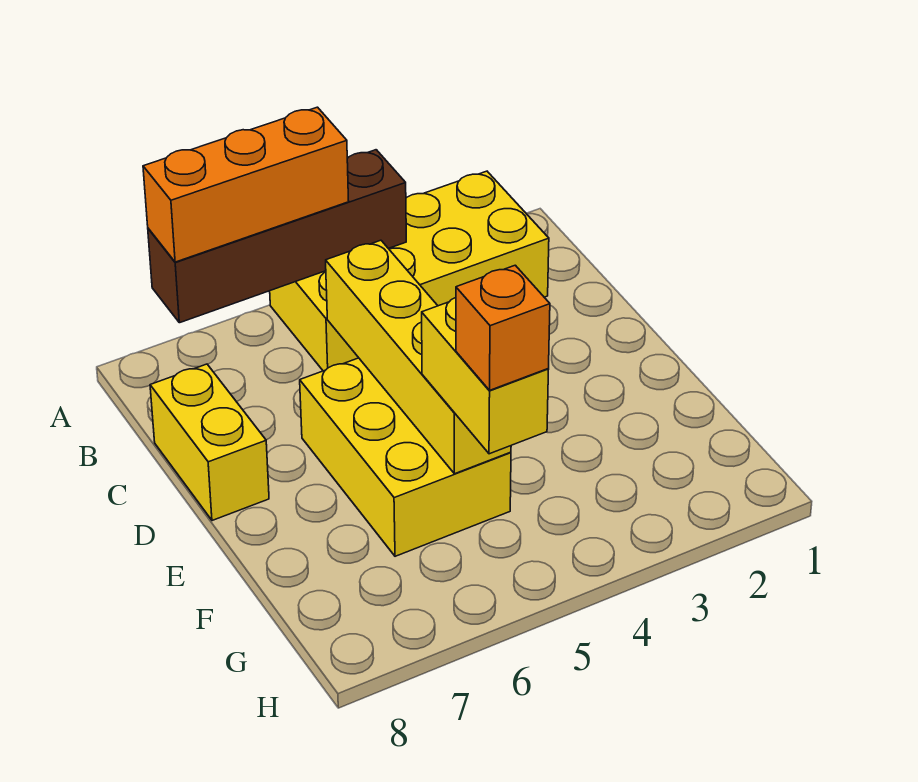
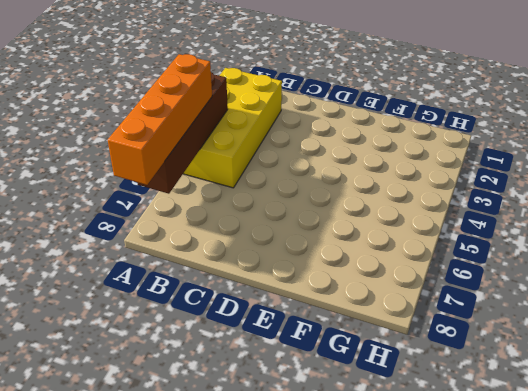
orange 1x4 brick [108,54,212,185] -> orange 1x3 brick [143,107,349,262]
none -> yellow 1x2 brick [150,364,269,521]
none -> yellow 2x3 brick [300,358,511,556]

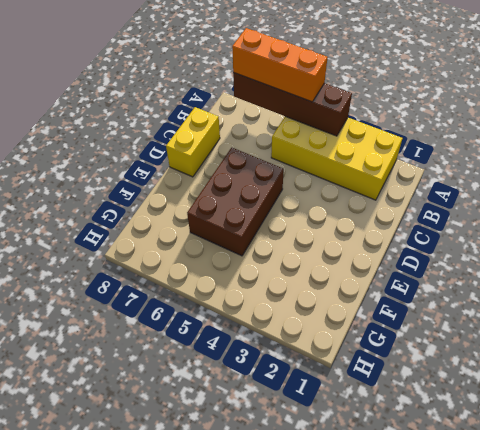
brown 2x3 brick [187,148,284,256] -> yellow 2x3 brick [300,358,511,556]
none -> yellow 1x4 brick [326,240,511,474]
none -> yellow 1x2 brick [422,298,549,454]

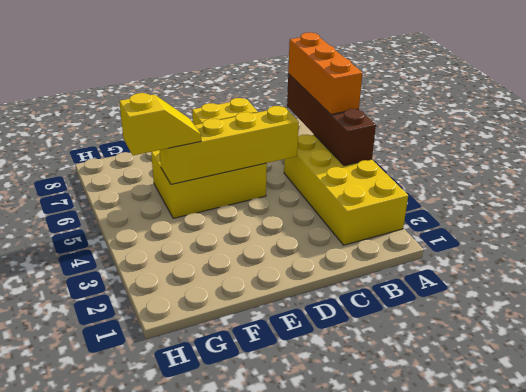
yellow 1x2 slope [119,93,201,155] -> yellow 1x2 brick [422,298,549,454]
none -> orange 1x1 brick [456,265,550,390]

